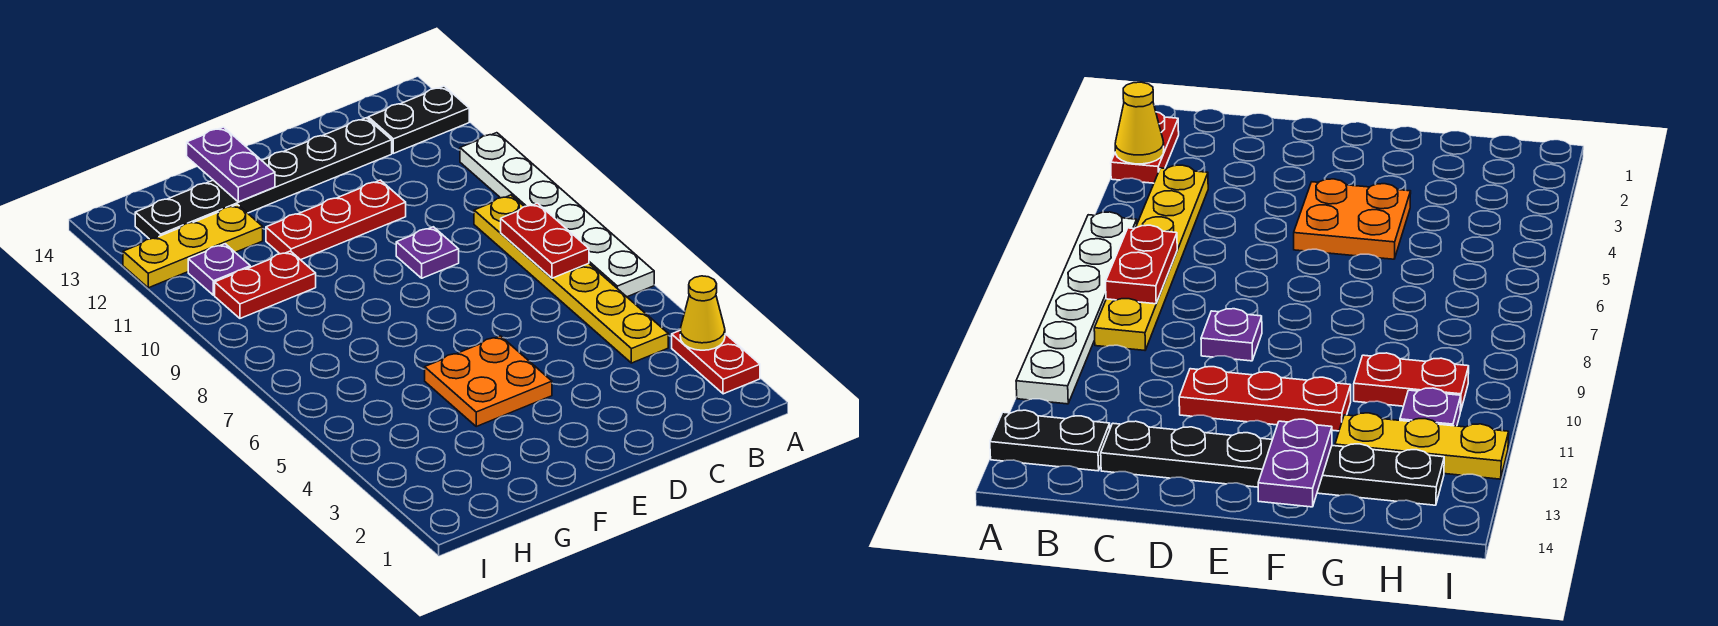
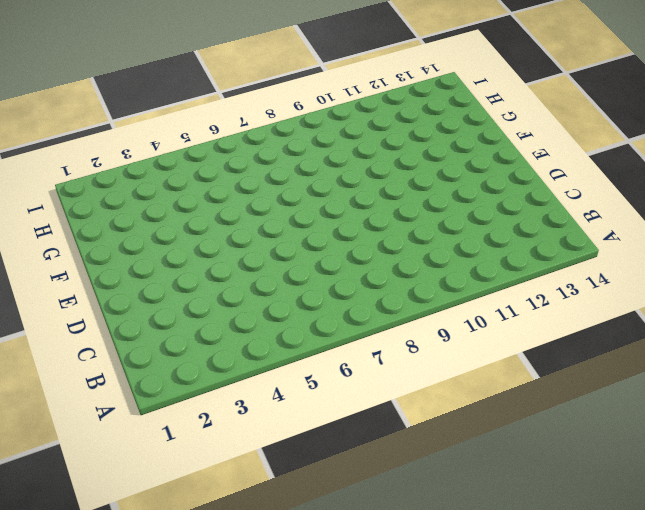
none -> red 1x2 plate [672,331,760,394]
none -> white 1x6 plate [460,133,654,297]
none -> black 1x2 plate [368,86,469,153]

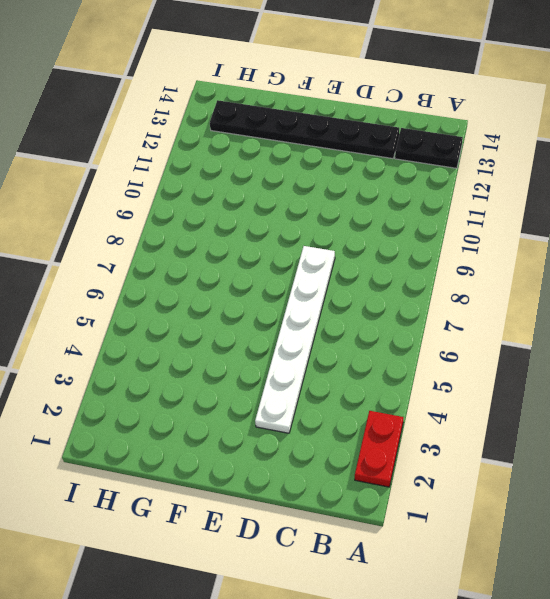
white 1x6 plate [255,246,335,433] -> white 1x6 plate moved to [460,133,654,297]
none -> yellow 1x6 plate [474,195,668,363]
none -> purple 1x1 plate [396,227,459,278]
none -> red 1x3 plate [266,180,406,260]

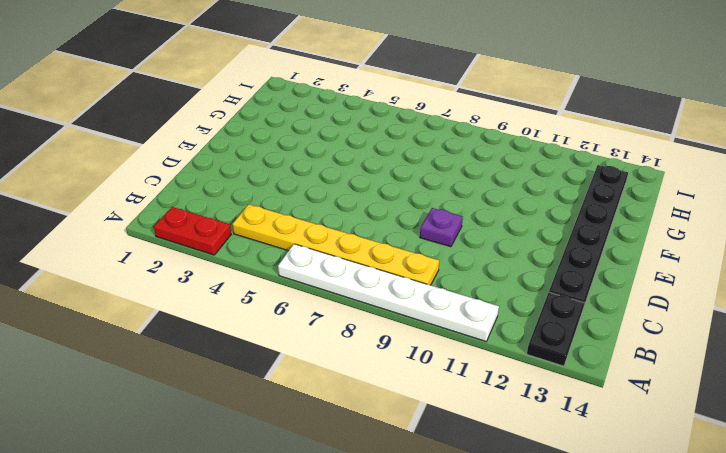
none -> red 1x3 plate [266,180,406,260]
none -> orange 2x2 plate [425,336,552,426]
none -> red 1x2 plate [215,251,316,318]

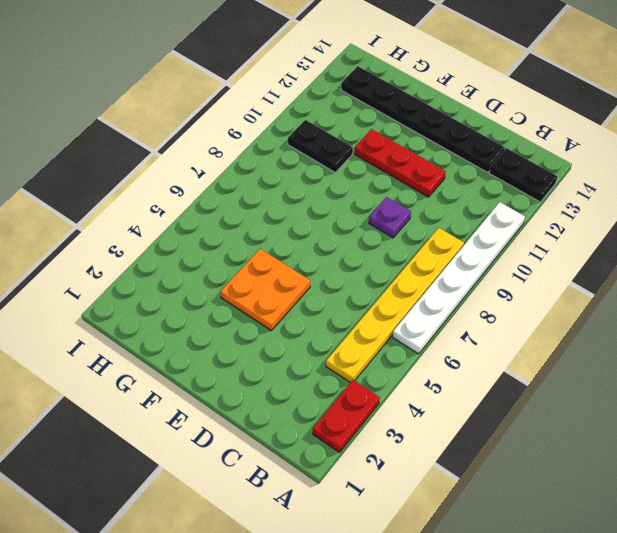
black 1x2 plate [288,120,353,172] -> red 1x2 plate [215,251,316,318]
none -> yellow 1x3 plate [123,205,263,288]
none -> purple 1x1 plate [188,244,250,295]
none -> yellow 1x1 cone [680,276,725,350]

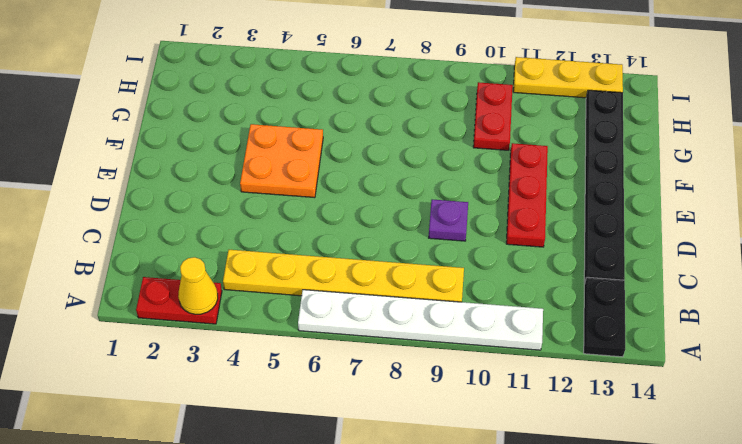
yellow 1x3 plate [513,57,623,98] -> yellow 1x3 plate turned to [123,205,263,288]
none -> purple 1x1 plate [188,244,250,295]
none -> red 1x2 plate [501,203,589,278]
none -> purple 1x2 plate [187,127,275,202]

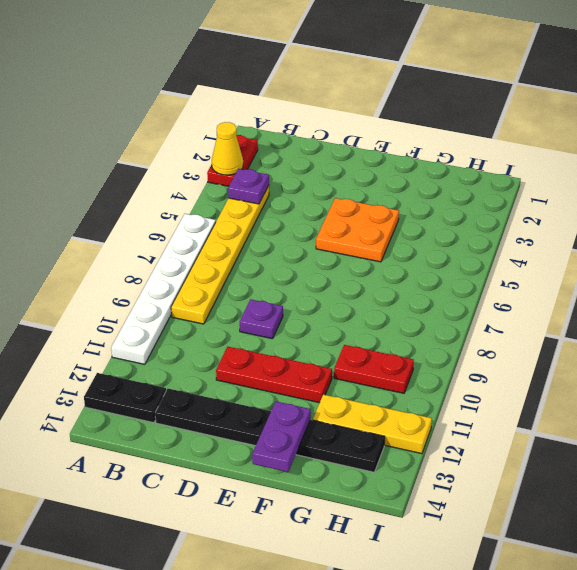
purple 1x1 plate [228,169,269,204] -> purple 1x1 plate moved to [188,244,250,295]
none -> red 1x2 plate [501,203,589,278]

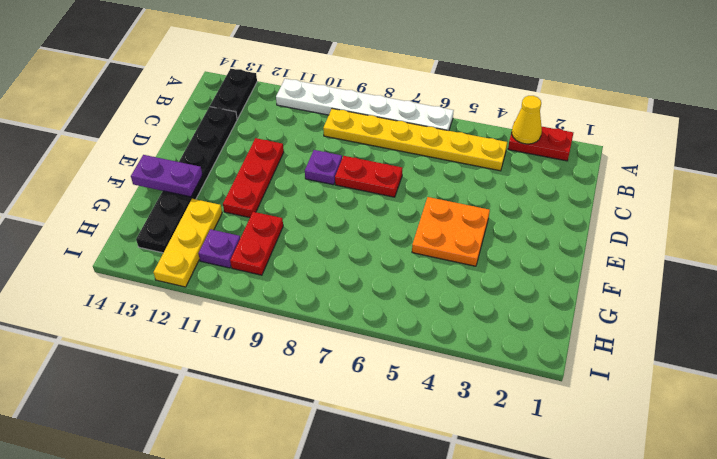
red 1x2 plate [335,156,402,197] -> red 1x2 plate moved to [501,203,589,278]

